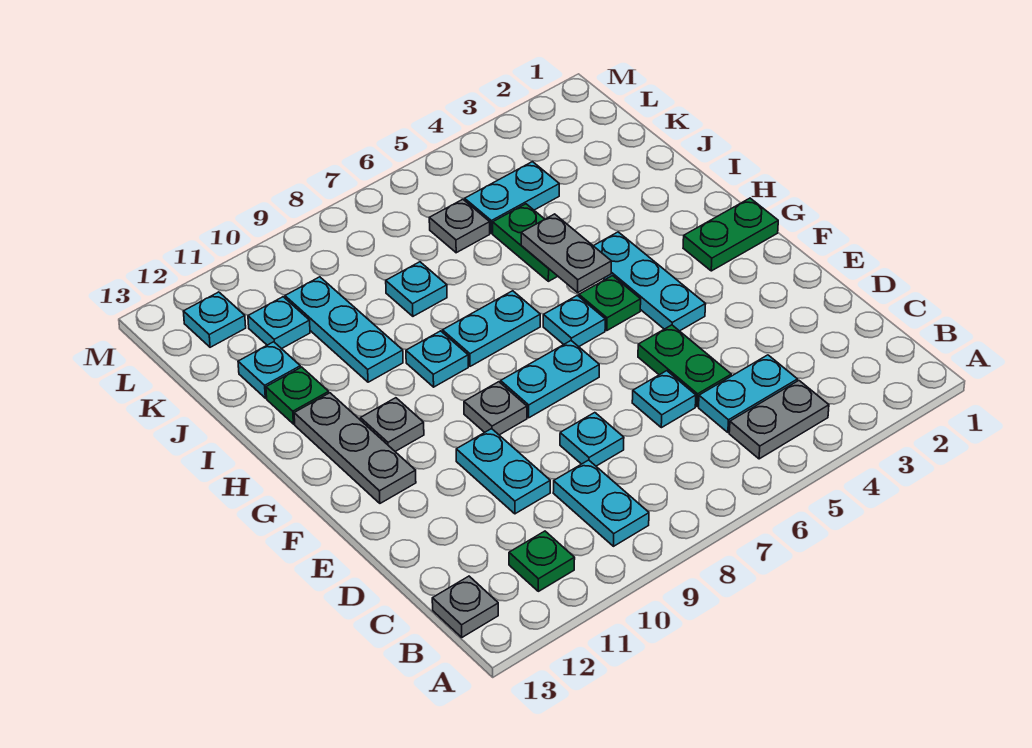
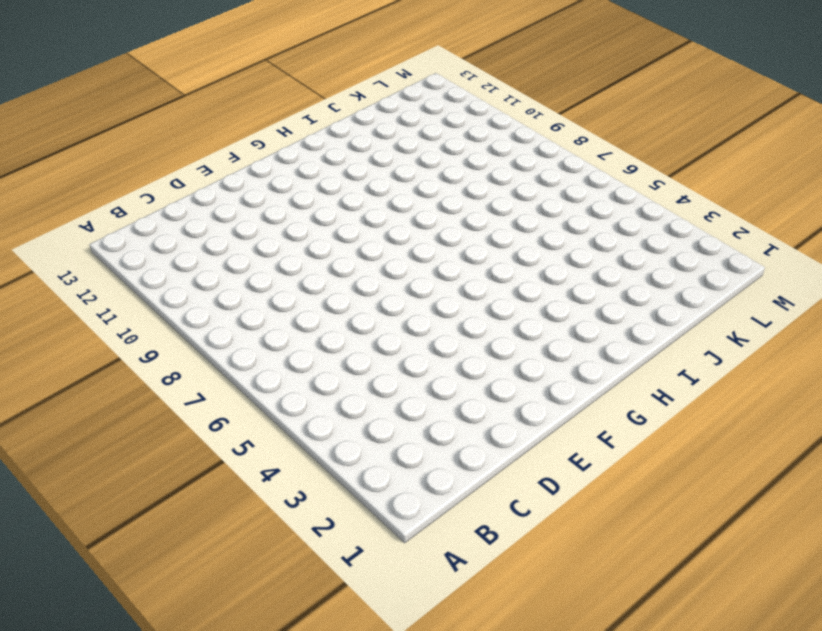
none -> grey 1x2 plate [729,381,829,459]
none -> cyan 1x2 plate [553,460,649,546]
none -> green 1x1 plate [509,531,575,591]

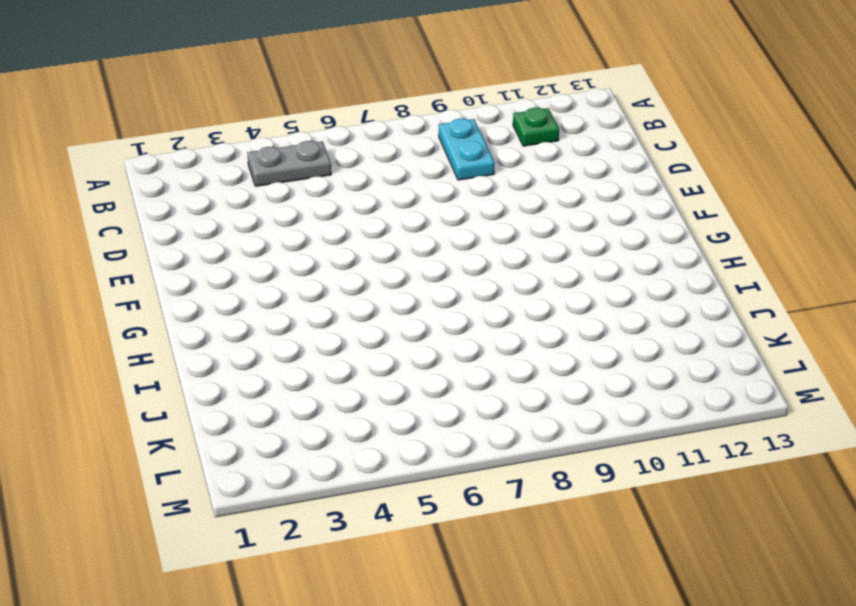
none -> grey 1x1 plate [432,576,498,637]
none -> cyan 1x2 plate [699,355,798,432]
none -> green 1x2 plate [638,325,731,407]

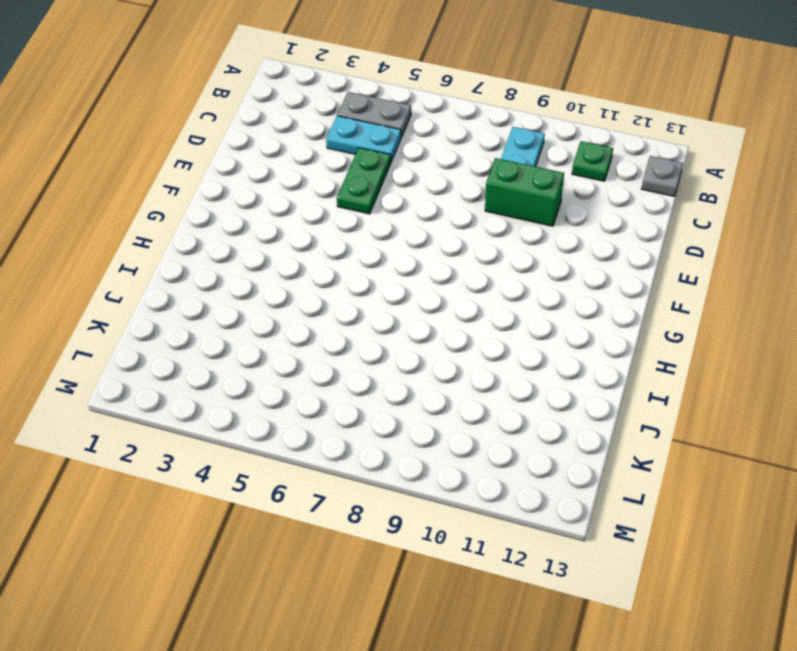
green 1x2 brick [485,158,564,226] -> cyan 1x2 plate [456,429,550,514]
none -> cyan 1x1 plate [632,371,696,428]
none -> cyan 1x1 plate [560,413,624,466]
none -> cyan 1x3 plate [594,232,706,331]

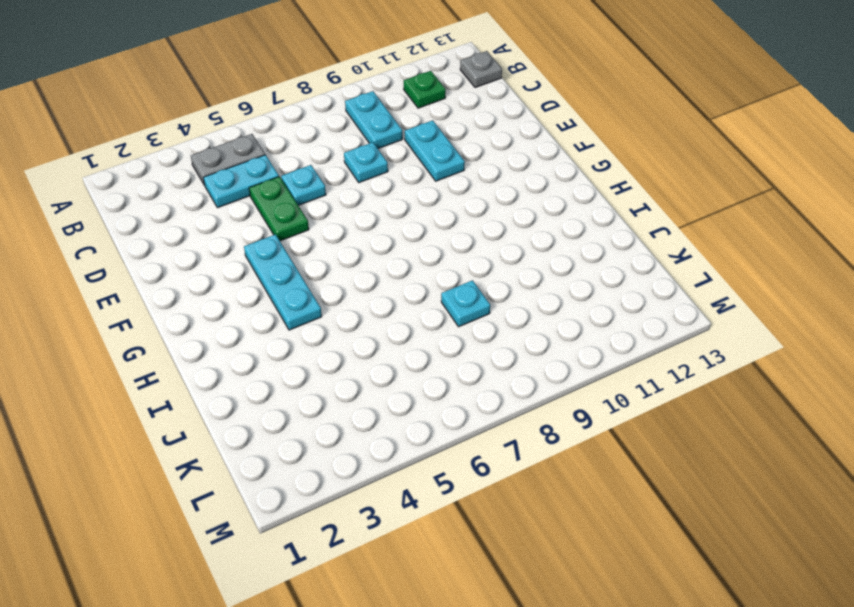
none -> cyan 1x2 plate [501,341,599,418]
none -> grey 1x1 plate [464,382,527,435]
none -> grey 1x3 plate [294,393,416,503]

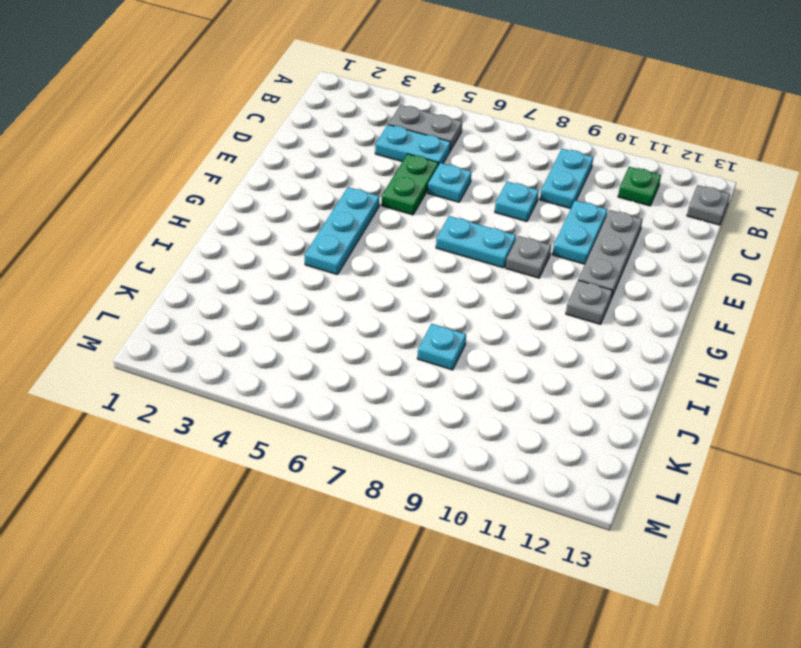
grey 1x3 plate [578,210,643,298] -> grey 1x3 plate moved to [294,393,416,503]
none -> green 1x2 plate [683,198,778,271]
none -> green 1x1 plate [579,276,641,330]
none -> cyan 1x1 plate [543,295,605,347]

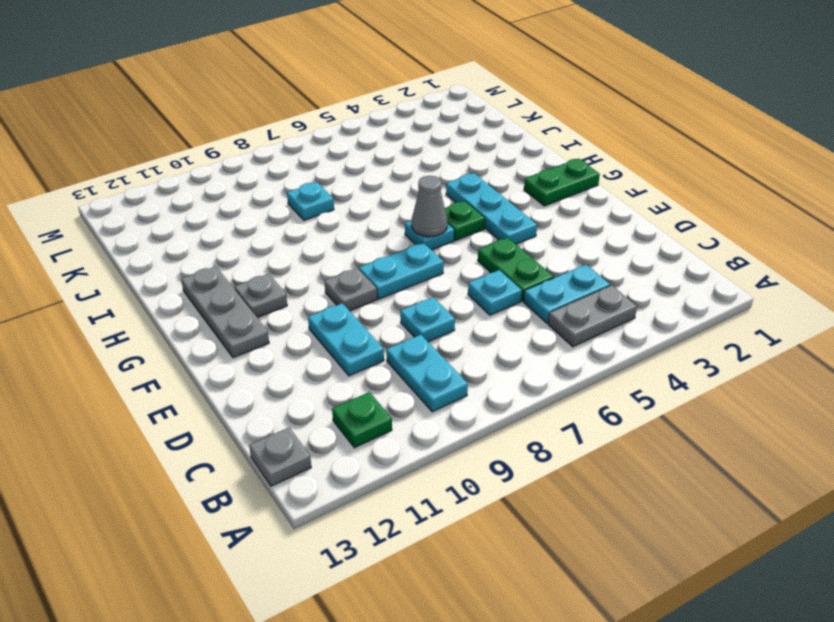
grey 1x1 cone [412,176,447,237] -> none
none -> cyan 1x2 plate [442,291,540,366]
none -> cyan 1x1 plate [406,331,468,387]
none -> green 1x2 plate [493,204,558,281]

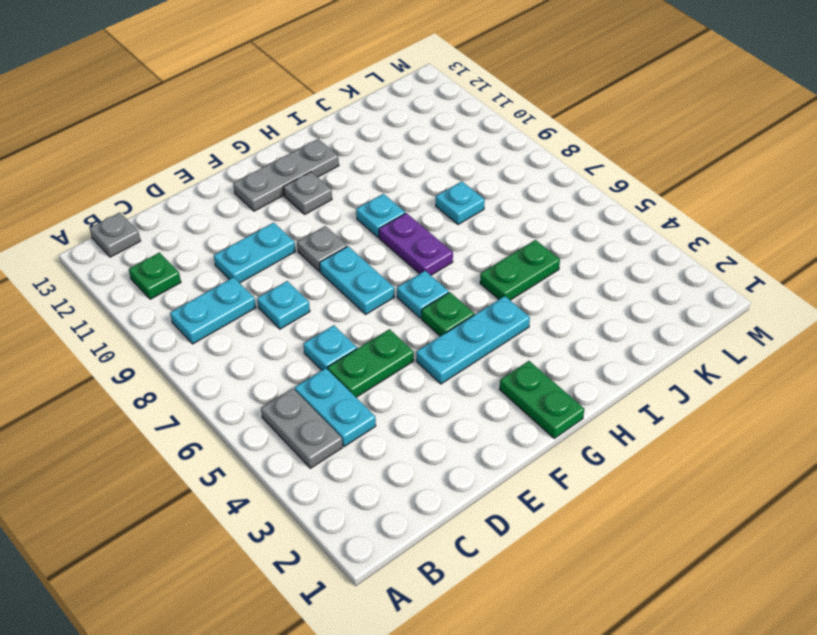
purple 1x2 plate [379,213,453,275] -> cyan 1x2 plate [442,291,540,366]
none -> cyan 1x3 plate [285,277,403,382]
none -> green 1x1 plate [266,367,329,424]
none -> cyan 1x1 plate [238,342,300,398]

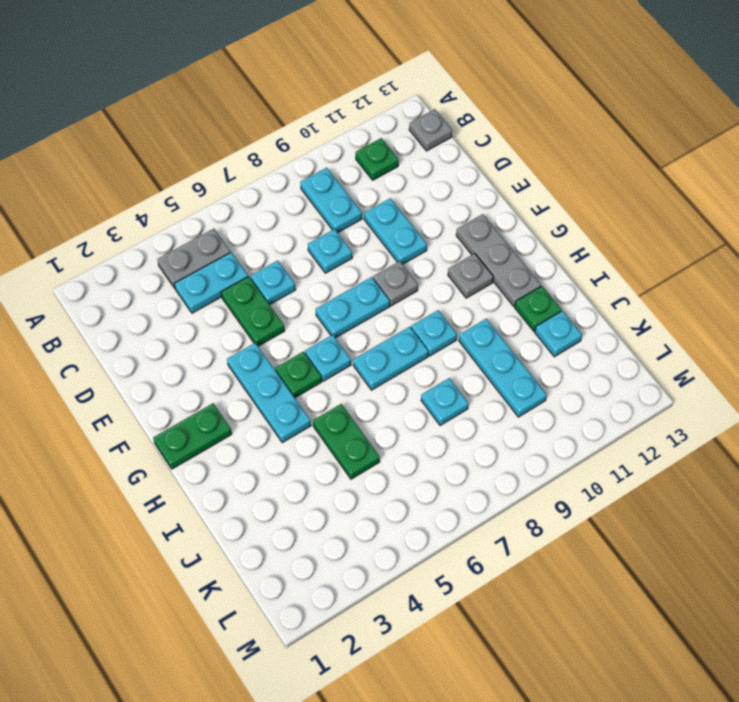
none -> cyan 1x2 plate [465,162,559,233]
none -> grey 1x1 plate [429,199,490,253]
none -> cyan 1x1 plate [248,297,310,349]

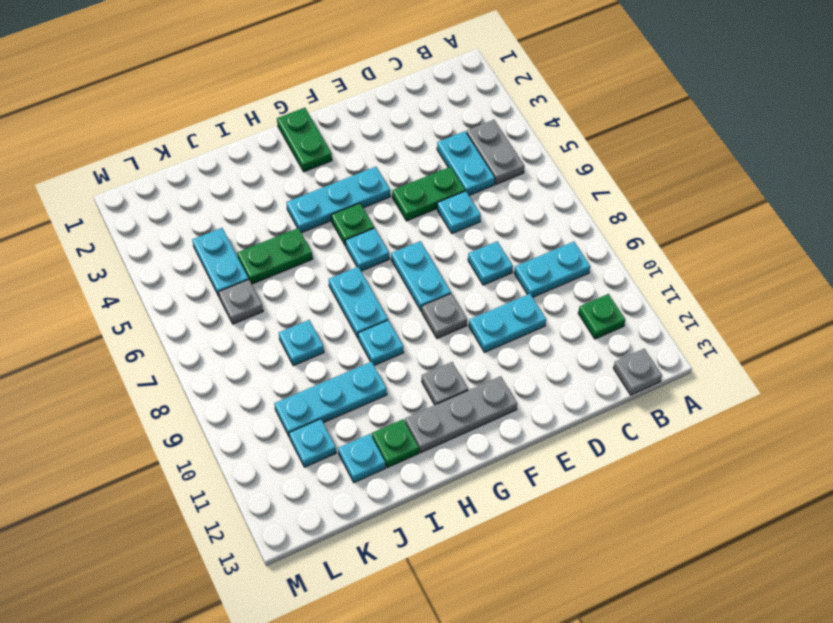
none -> cyan 1x1 plate [183,292,246,347]
none -> grey 1x2 plate [521,214,611,292]

